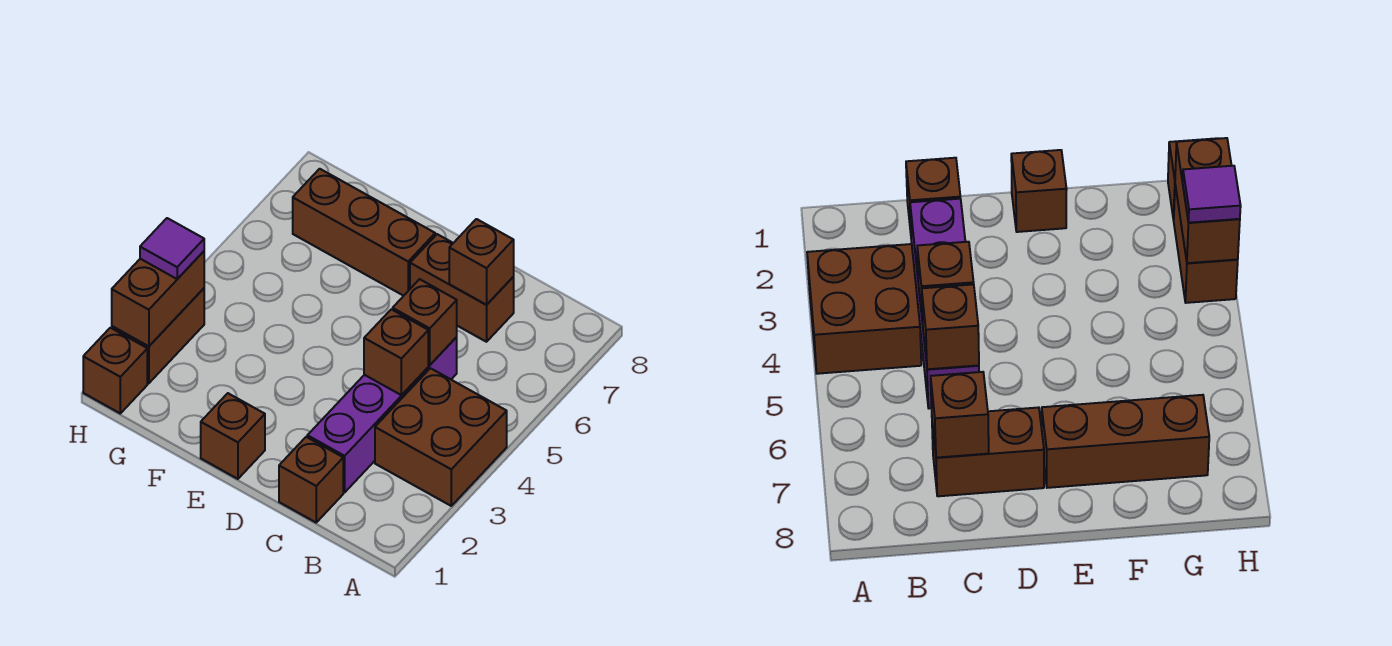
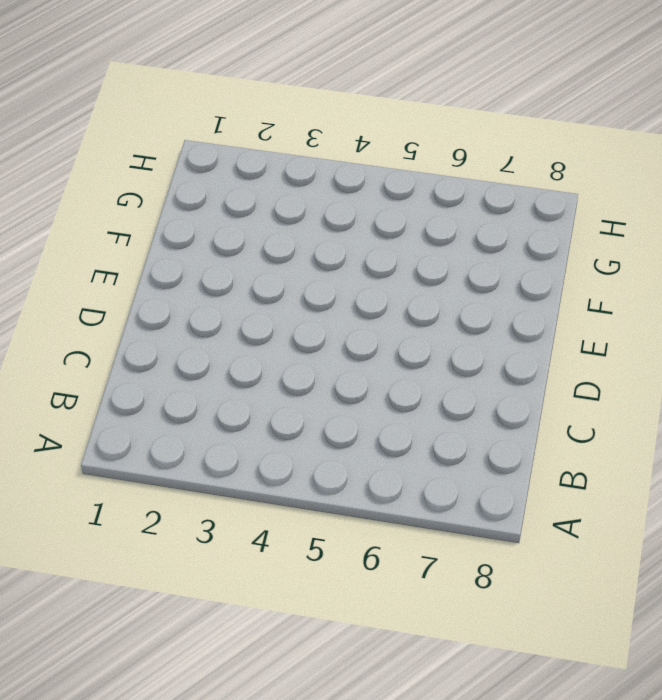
none -> brown 2x2 brick [375,368,507,506]
none -> brown 1x1 brick [279,437,343,522]
none -> purple 1x4 brick [307,337,457,492]

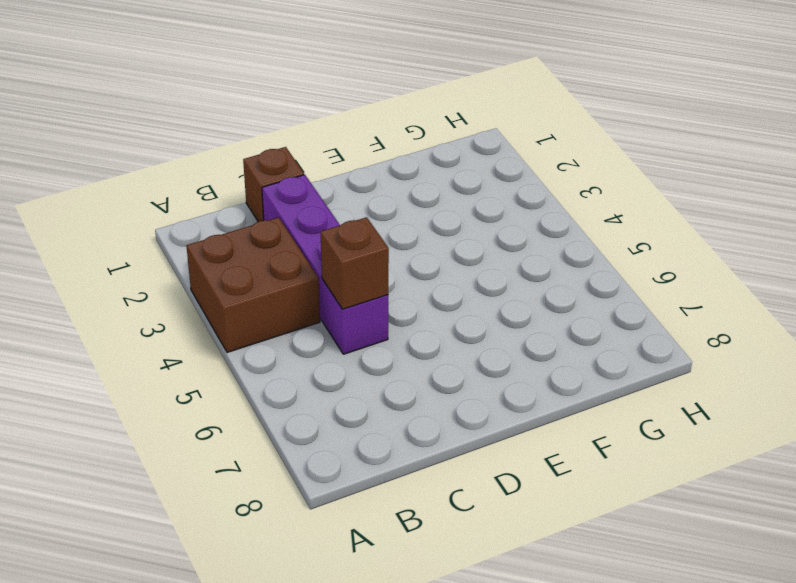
none -> brown 1x2 brick [410,234,514,342]
none -> brown 1x1 brick [201,393,265,479]
none -> brown 1x3 brick [293,169,435,296]

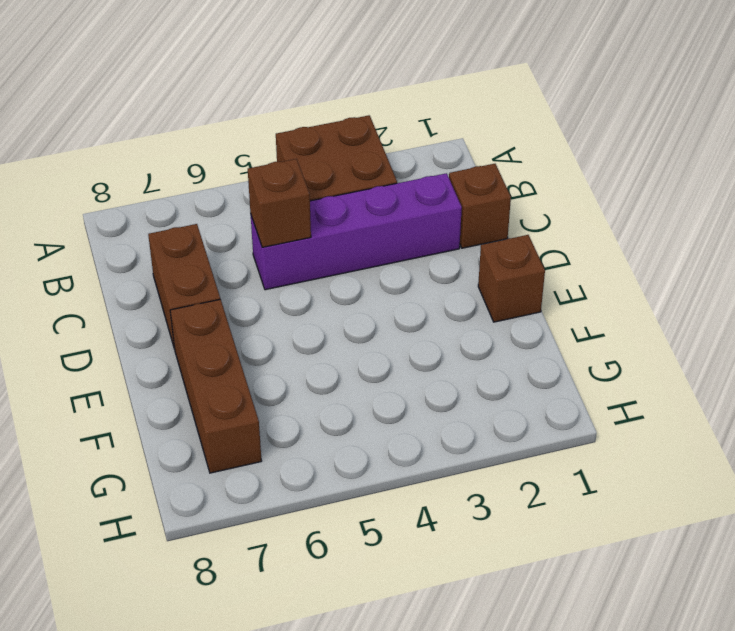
none -> brown 1x1 brick [83,328,147,413]
none -> brown 1x2 brick [112,288,204,383]
none -> brown 1x1 brick [364,309,428,395]

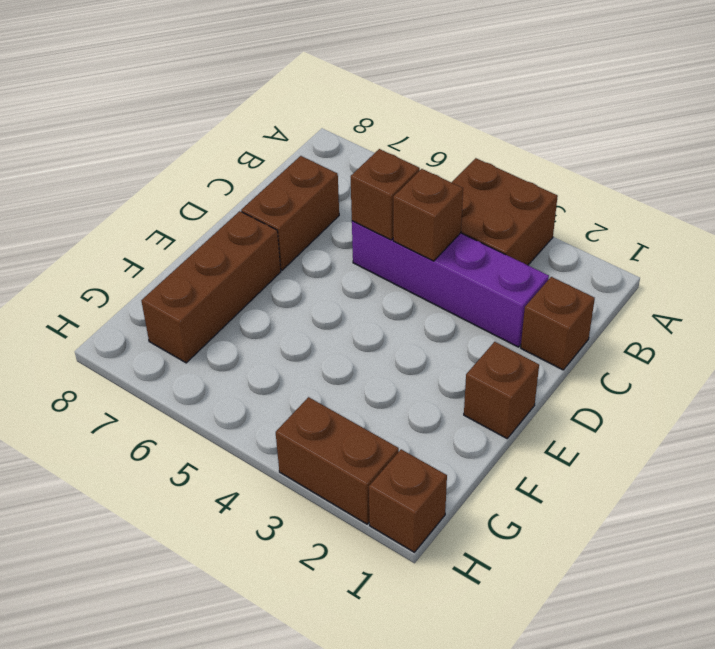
none -> brown 1x1 brick [449,219,514,305]
none -> brown 1x2 brick [112,251,204,346]
none -> purple 1x1 tile [140,218,204,279]

